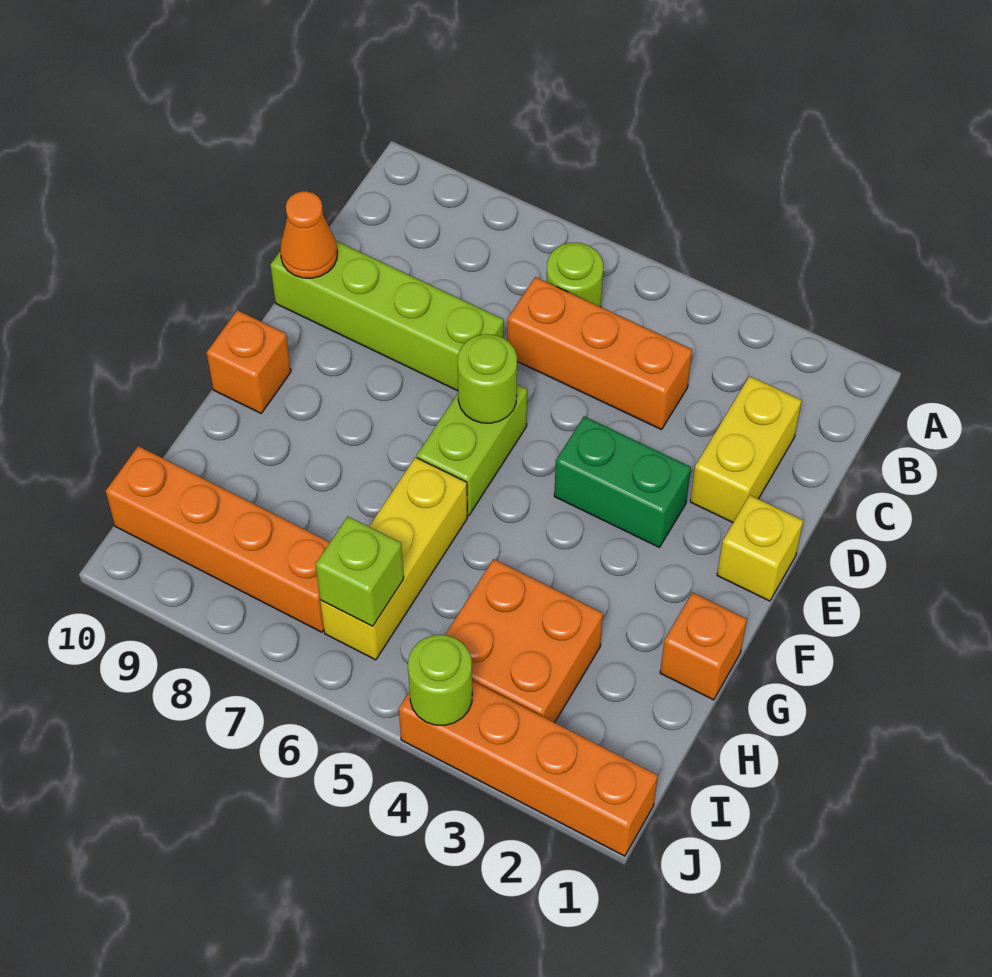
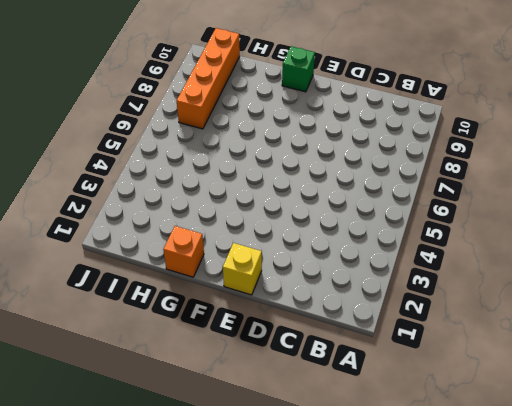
green 1x1 brick [282,46,315,92] -> orange 1x1 brick [207,310,291,413]
none -> lime 1x1 round brick [547,243,603,307]
none -> yellow 1x2 brick [690,376,802,522]
none -> orange 1x3 brick [507,277,692,430]

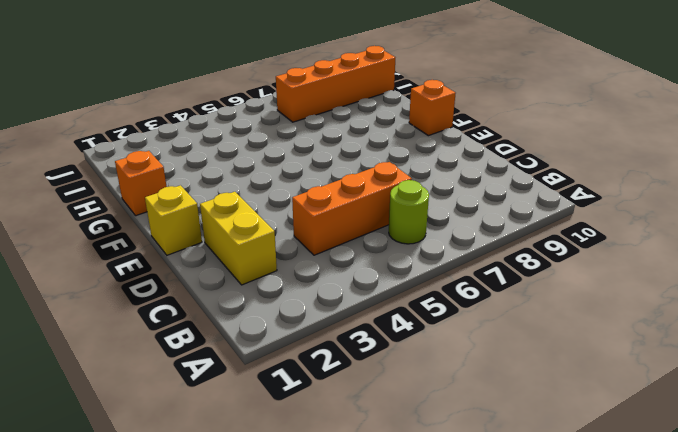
none -> lime 1x4 brick [271,241,504,391]
none -> green 1x2 brick [554,416,691,548]
none -> lime 1x2 brick [417,385,527,516]

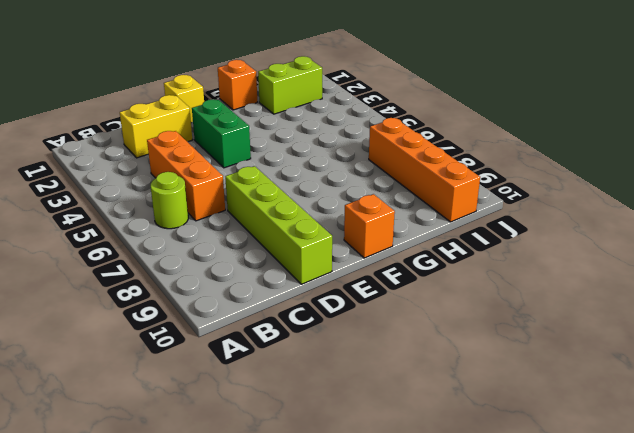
lime 1x2 brick [258,56,322,114] -> lime 1x2 brick moved to [417,385,527,516]
none -> yellow 1x3 brick [320,457,467,660]
none -> orange 2x2 brick [445,559,603,723]
none -> orange 1x4 brick [399,681,658,856]

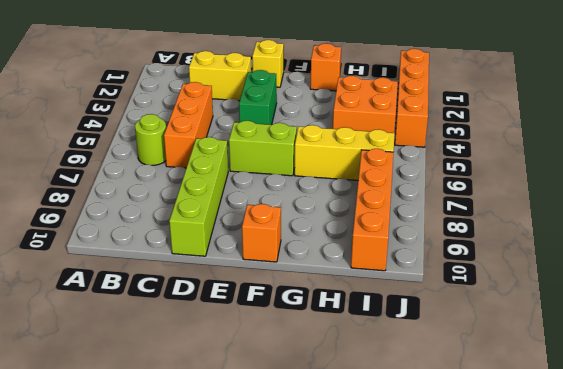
none -> orange 1x1 cone [280,191,337,278]
none -> lime 1x1 round brick [458,334,517,423]
none -> lime 1x1 brick [316,517,404,626]

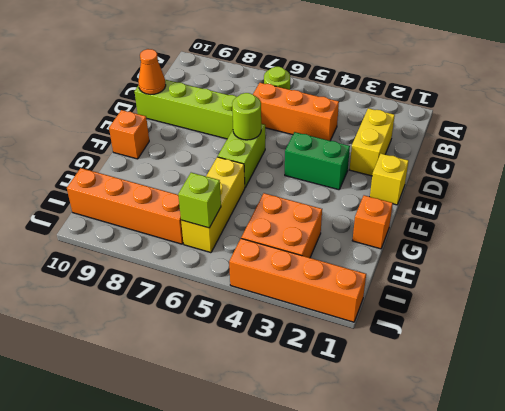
none -> lime 1x1 round brick [408,635,472,725]

